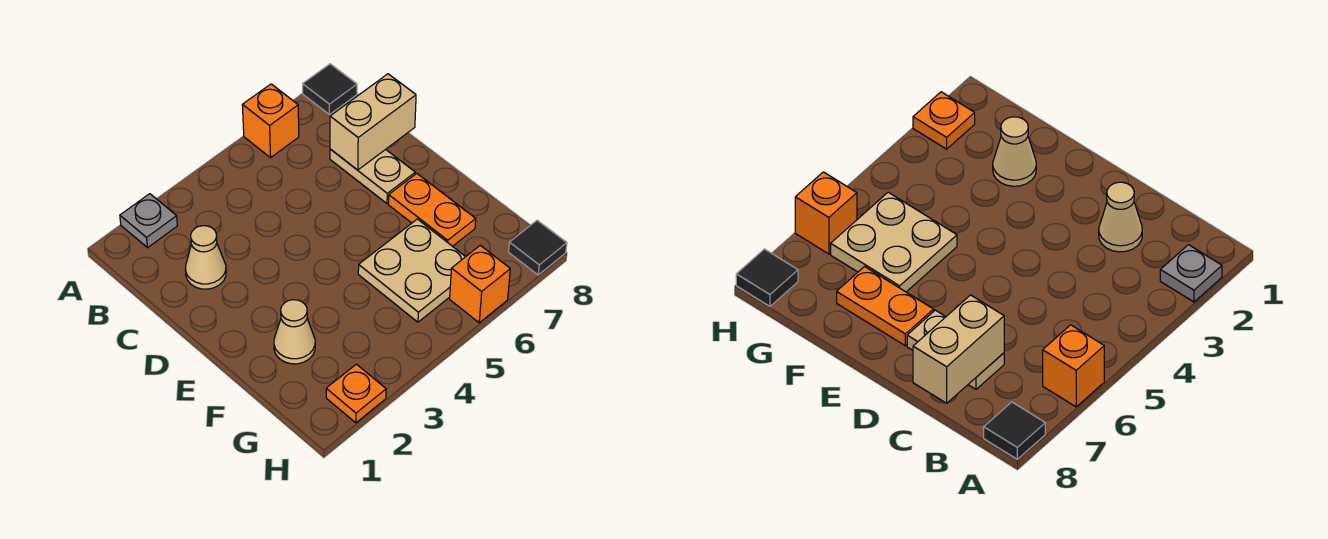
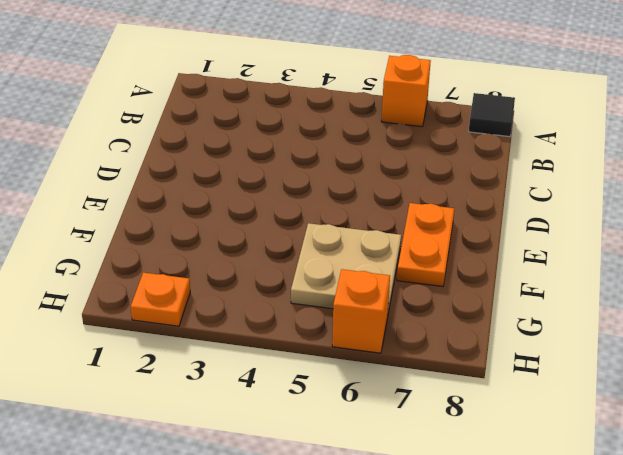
none -> grey 1x1 plate [120,194,177,248]
none -> tan 1x1 cone [185,226,226,289]
none -> tan 1x2 plate [330,149,415,204]

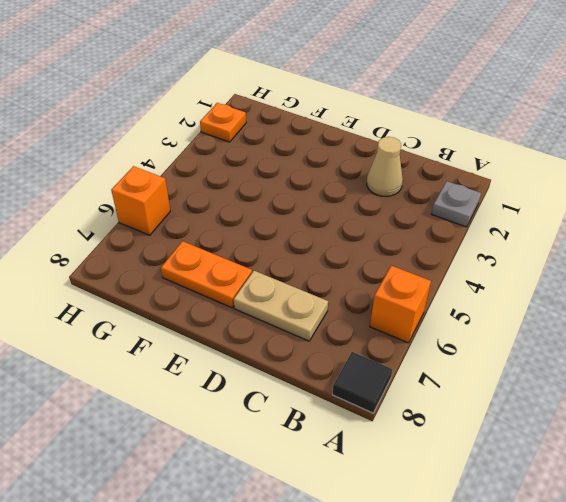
none -> tan 1x1 cone [274,300,315,364]
none -> tan 2x2 plate [358,219,466,322]
none -> black 1x1 tile [509,220,567,275]

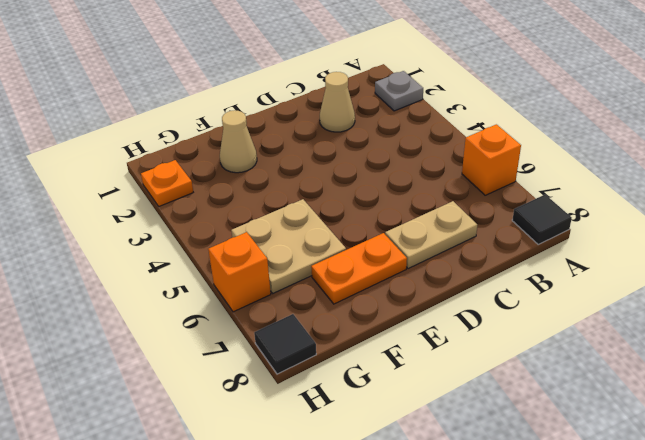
none -> tan 1x2 brick [330,74,416,170]

